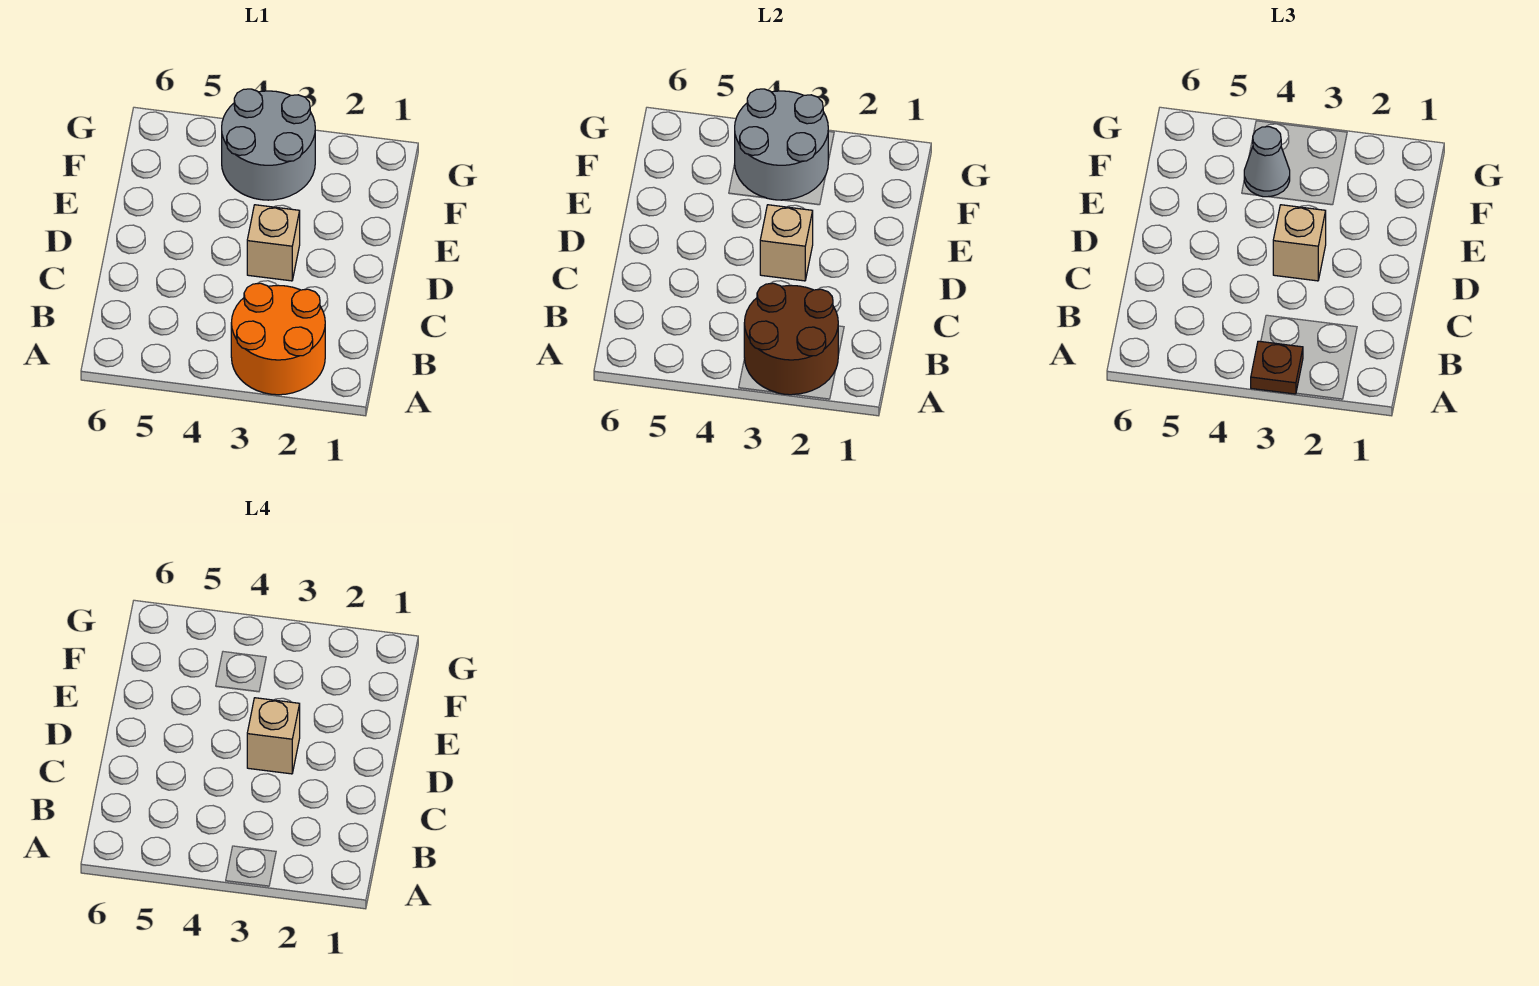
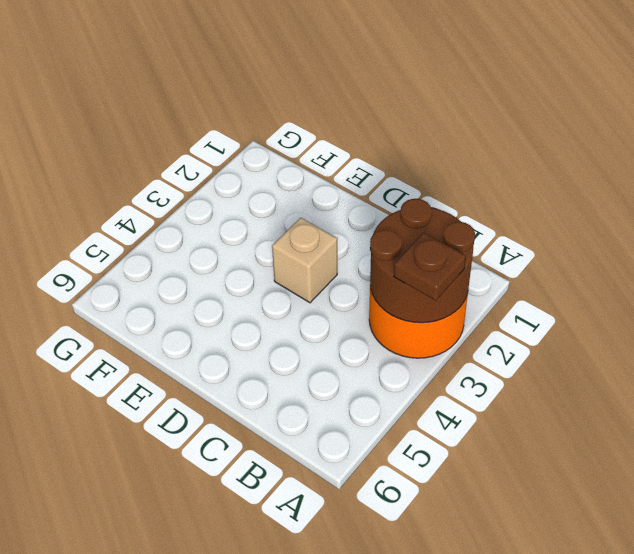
none -> grey 2x2 round brick [222,89,315,200]
none -> tan 1x1 brick [760,205,813,281]

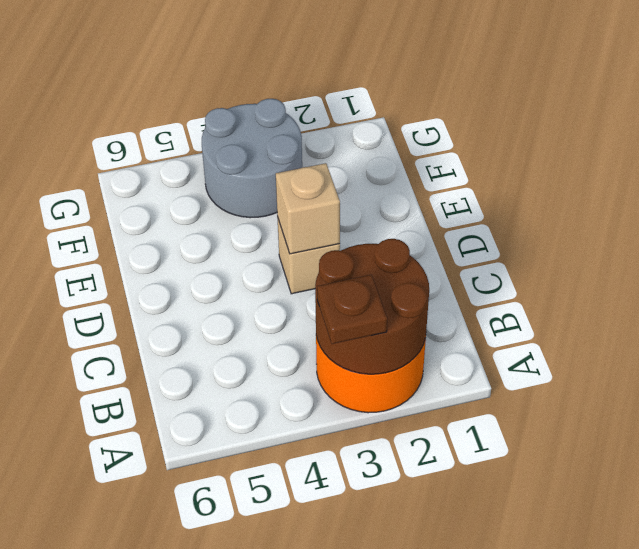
none -> grey 2x2 round brick [735,89,828,200]
none -> tan 1x1 brick [1273,205,1326,281]

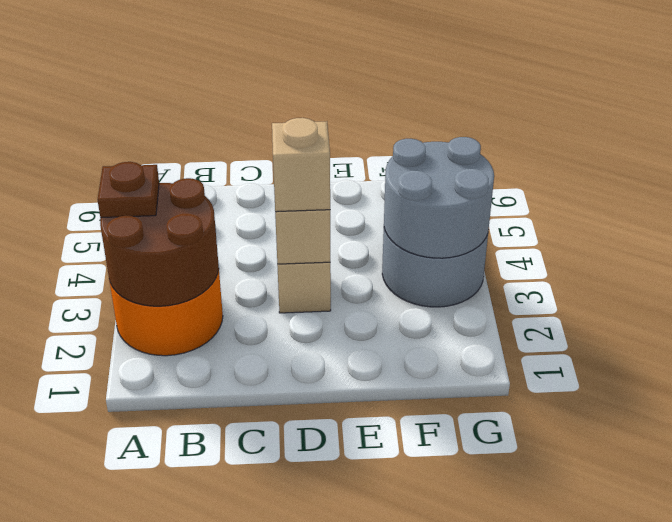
none -> grey 1x1 cone [1244,127,1290,197]
none -> tan 1x1 brick [247,698,300,774]

